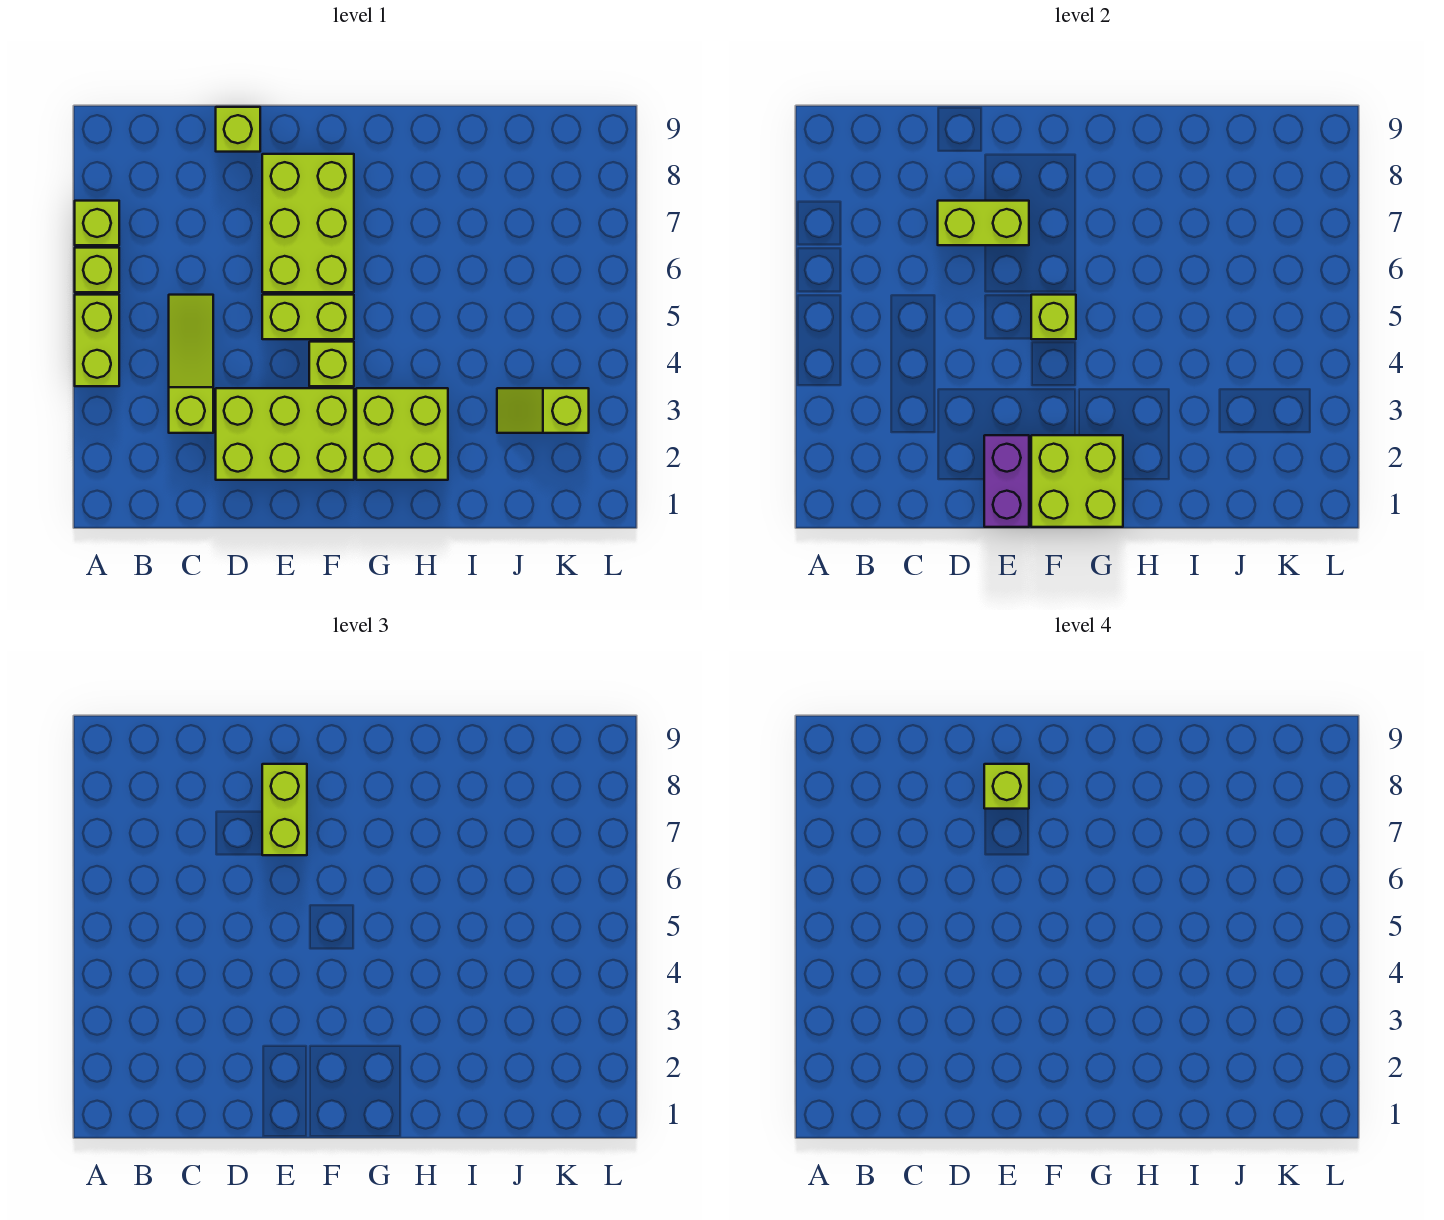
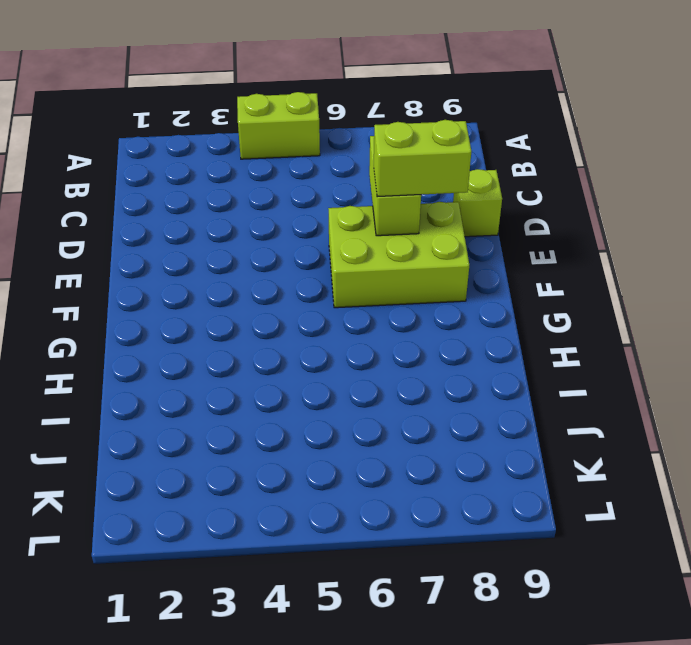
none -> lime 1x1 brick [75,248,119,292]
none -> lime 1x1 brick [75,201,119,245]
none -> lime 1x3 slope [169,295,213,433]

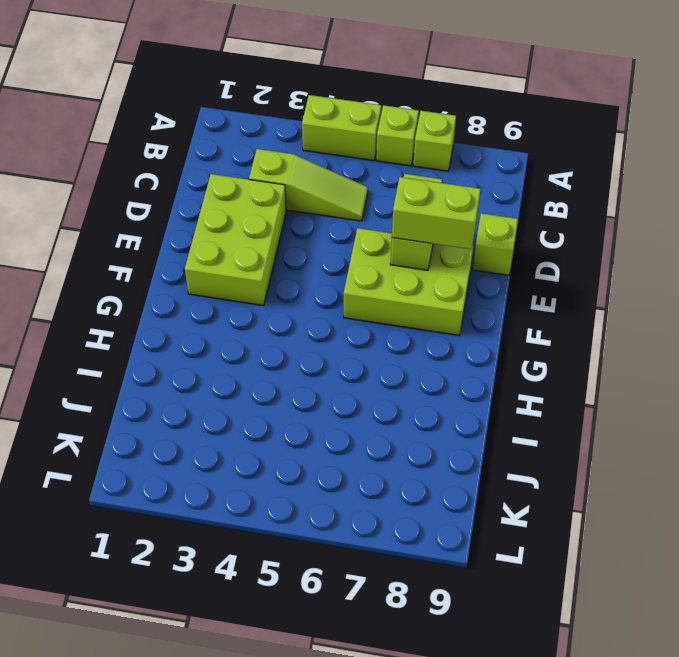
none -> lime 1x2 brick [262,295,354,339]
none -> lime 1x1 brick [309,342,354,386]
none -> lime 2x2 brick [356,388,448,480]

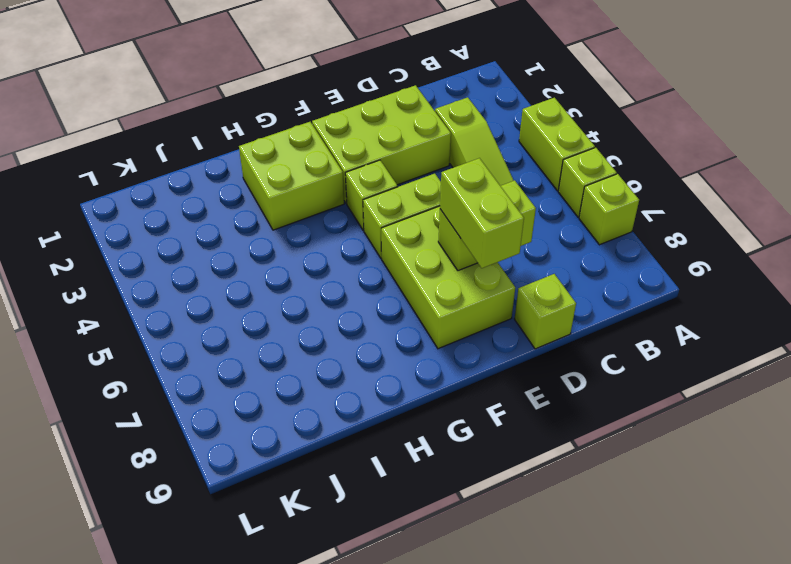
none -> lime 1x2 slope [497,388,589,433]
none -> purple 1x2 brick [984,435,1029,527]
none -> lime 2x2 brick [1031,435,1123,527]

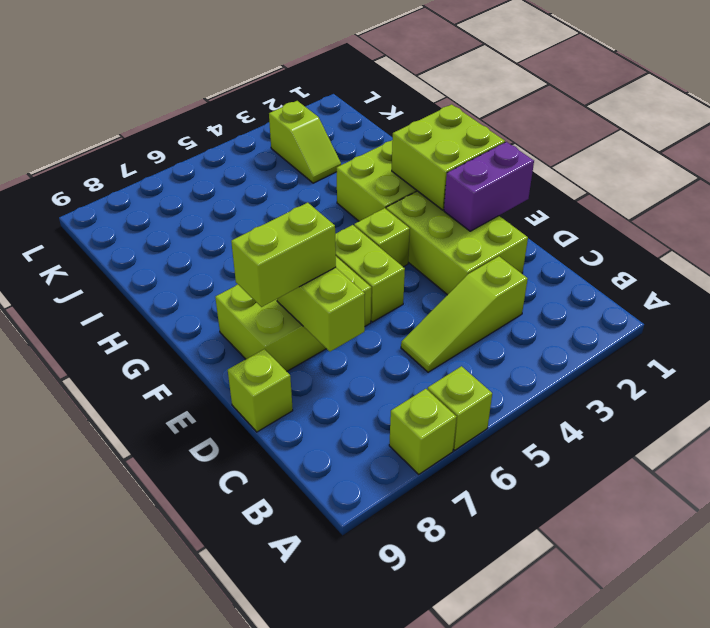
none -> lime 1x2 brick [75,295,119,386]
none -> lime 1x1 brick [1031,295,1076,339]
none -> lime 1x1 brick [984,764,1029,809]

